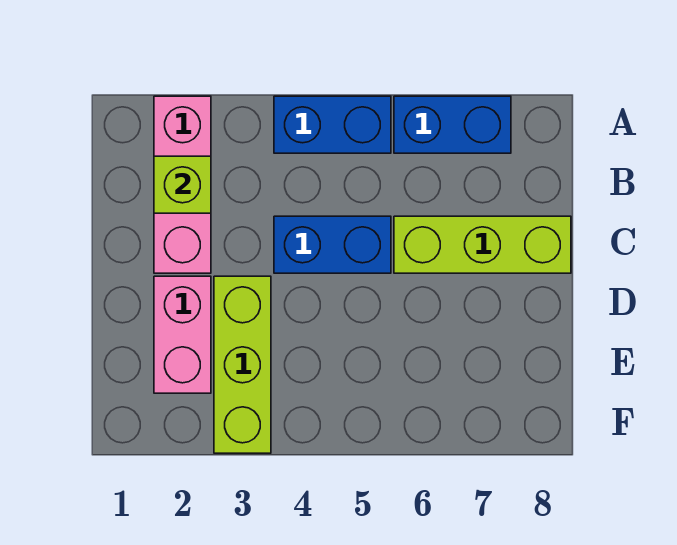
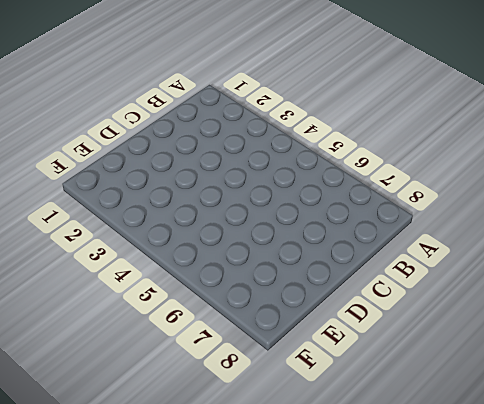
none -> pink 1x3 brick [154,96,211,273]
none -> blue 1x2 brick [274,96,391,153]

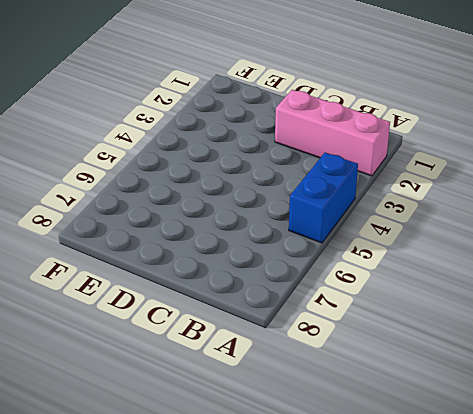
none -> blue 1x2 brick [394,96,511,153]
none -> blue 1x2 brick [274,216,391,273]

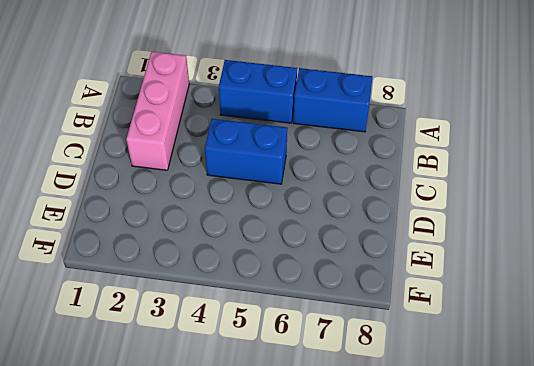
none -> lime 1x3 brick [394,216,571,273]
none -> pink 1x2 brick [154,276,211,393]

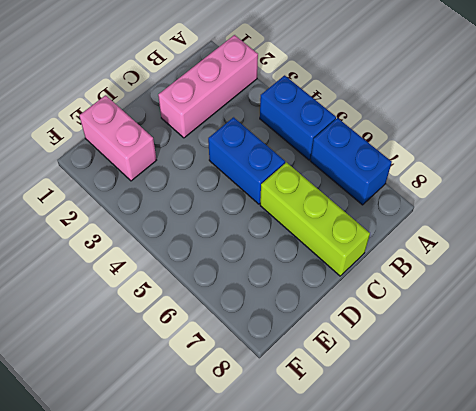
pink 1x2 brick [79,95,156,181] -> pink 1x2 brick turned to [154,276,211,393]
none -> lime 1x3 brick [214,276,271,453]
none -> lime 1x1 brick [154,156,211,213]

